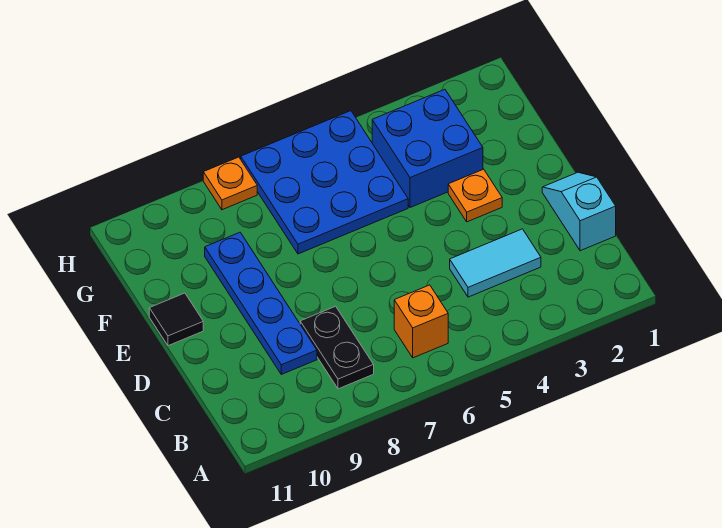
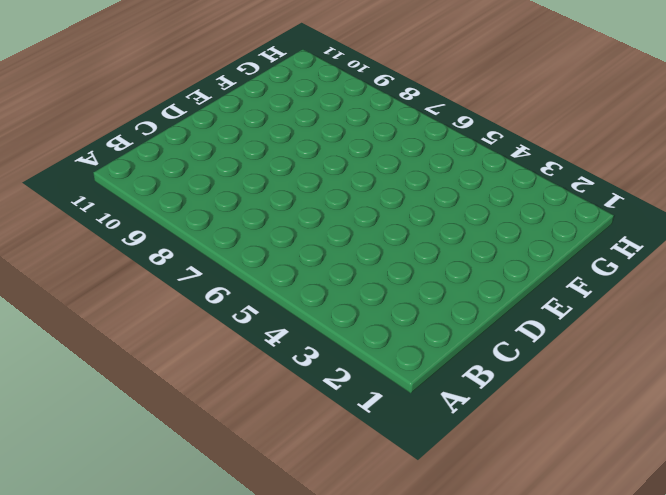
none -> orange 1x1 brick [394,285,448,358]
none -> black 1x2 plate [300,306,374,389]

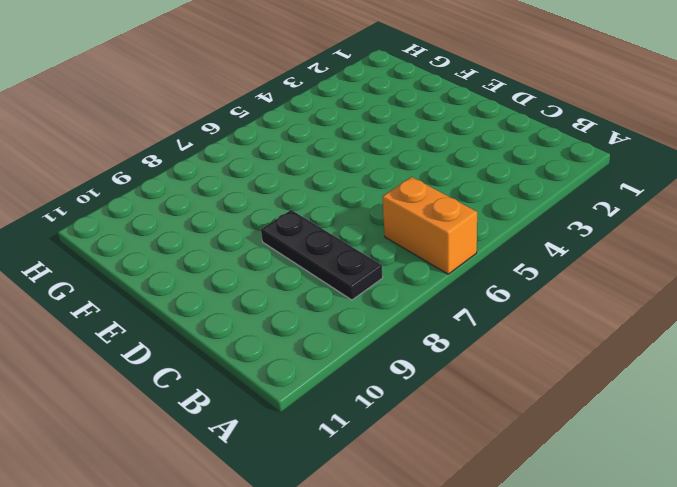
orange 1x2 brick [382,177,477,274] -> orange 1x1 brick [394,285,448,358]
black 1x3 plate [261,210,383,300] -> black 1x2 plate [300,306,374,389]
none -> cyan 1x2 slope [542,172,616,251]
none -> cyan 1x2 tile [450,229,541,297]

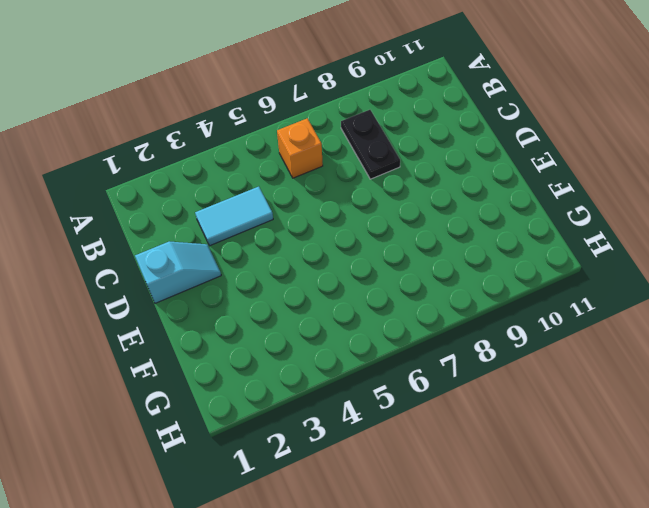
cyan 1x2 slope [135,241,221,303] -> cyan 1x2 slope turned to [542,172,616,251]
none -> blue 1x4 plate [205,232,317,374]
none -> orange 1x1 plate [448,169,502,222]

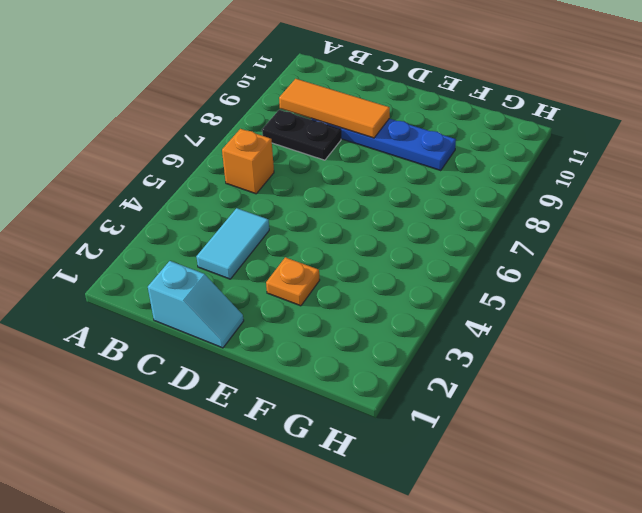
orange 1x3 tile [279,79,390,138] -> none
none -> black 1x1 tile [149,293,203,346]
none -> blue 2x2 brick [372,89,483,208]

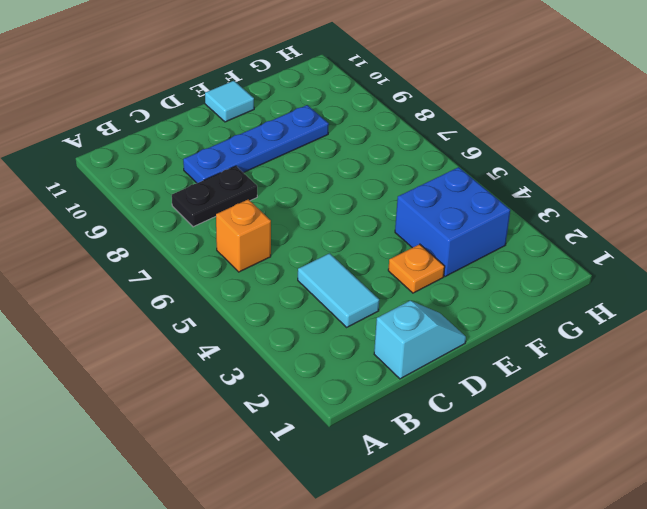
cyan 1x1 tile [205,81,254,122] -> black 1x1 tile [149,293,203,346]
none -> blue 3x3 plate [241,111,408,254]
none -> orange 1x1 plate [203,157,257,210]

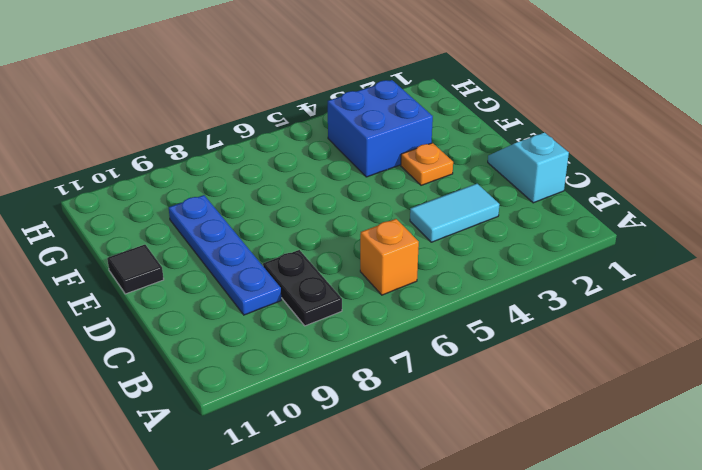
none -> blue 3x3 plate [241,111,408,254]
none -> orange 1x1 plate [203,157,257,210]

